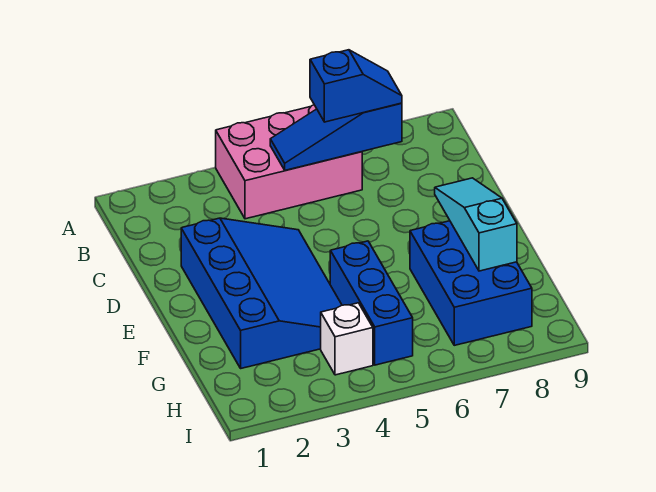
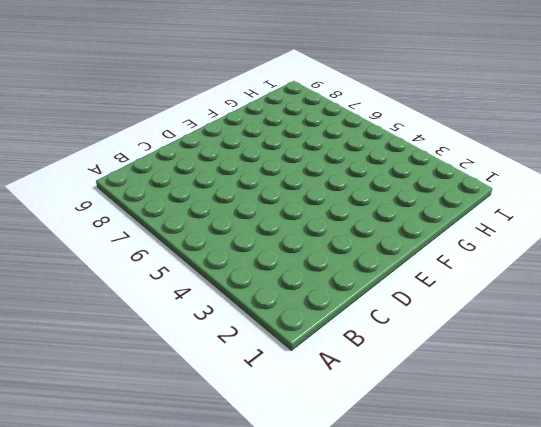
none -> pink 2x3 brick [216,105,362,219]
none -> blue 3x4 slope [181,218,342,368]

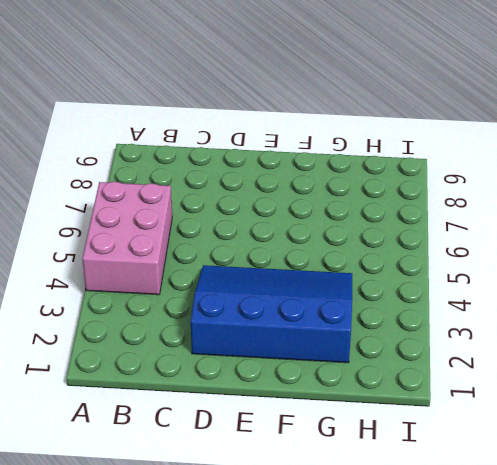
none -> blue 1x3 brick [330,241,413,365]
none -> blue 2x3 brick [410,221,532,345]

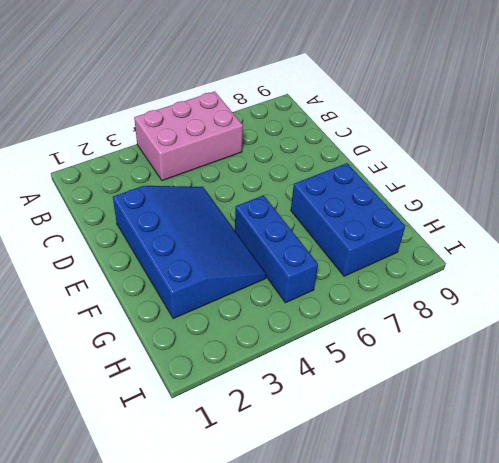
none -> white 1x1 brick [321,303,373,375]
none -> blue 1x3 slope [270,103,402,170]

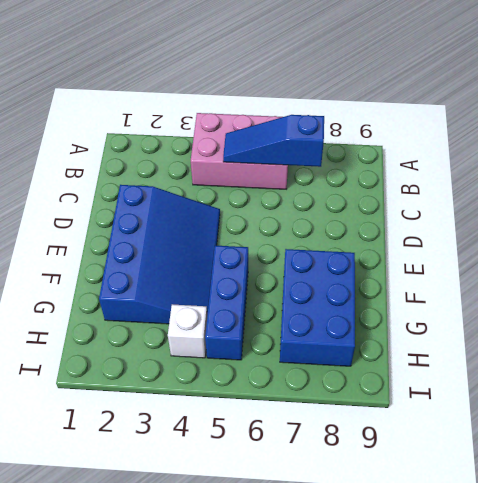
none -> cyan 1x3 slope [435,178,517,271]
none -> blue 1x2 slope [310,50,402,122]

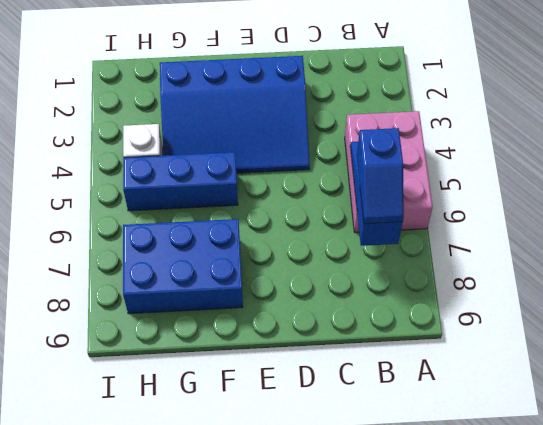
none -> cyan 1x3 slope [435,178,517,271]

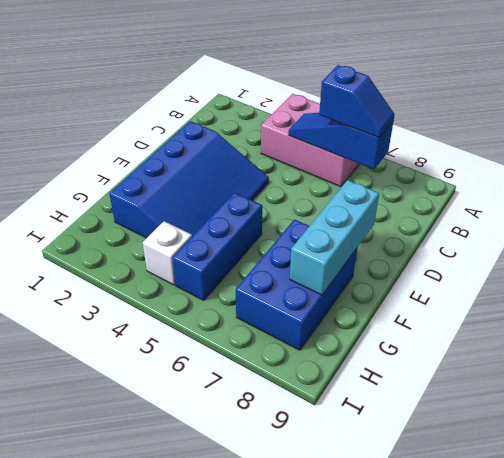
cyan 1x3 brick [290,180,379,295] -> cyan 1x3 slope [435,178,517,271]

